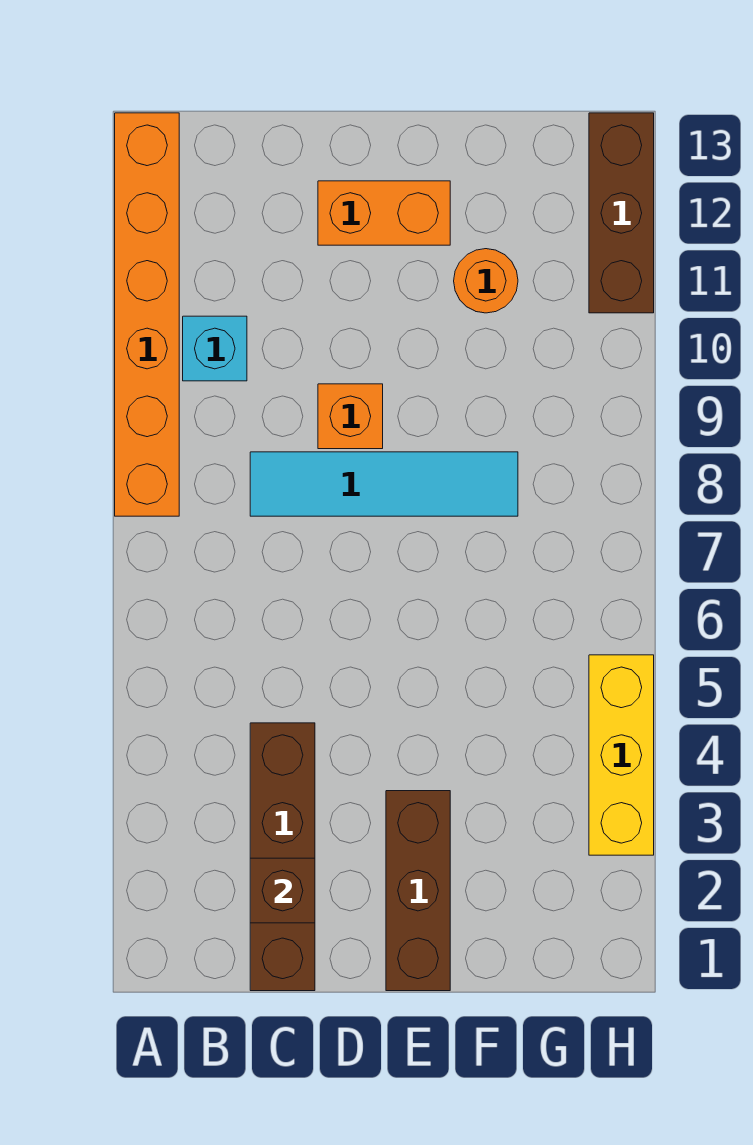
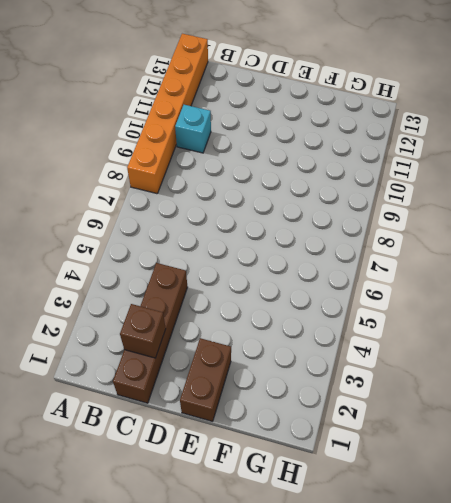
brown 1x2 brick [180,338,231,421] -> brown 1x3 brick [386,791,450,991]
none -> cyan 1x4 tile [250,452,518,516]
none -> orange 1x1 brick [318,384,383,449]

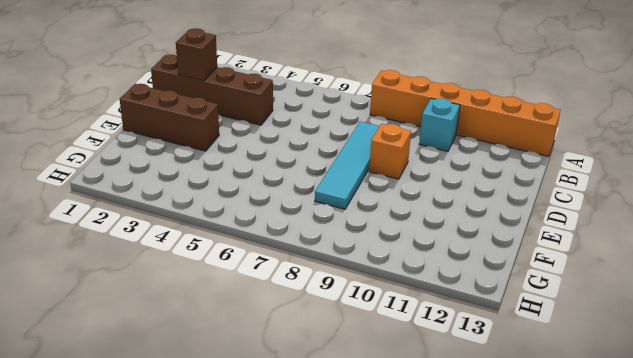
none -> orange 1x2 brick [318,181,450,245]
none -> orange 1x1 round brick [454,249,518,313]

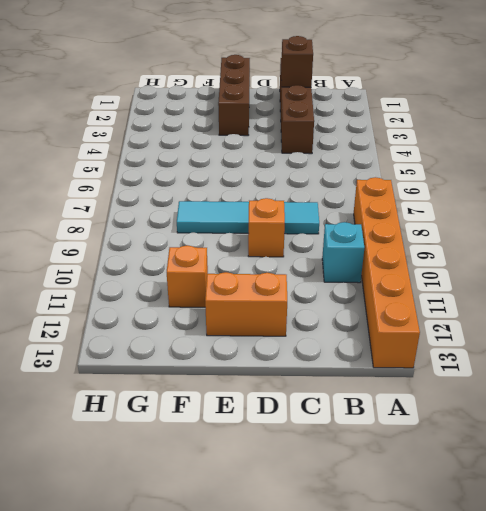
orange 1x1 brick [167,245,208,307] -> orange 1x1 round brick [454,249,518,313]
none -> yellow 1x3 brick [589,655,654,855]
none -> brown 1x3 brick [589,113,654,313]

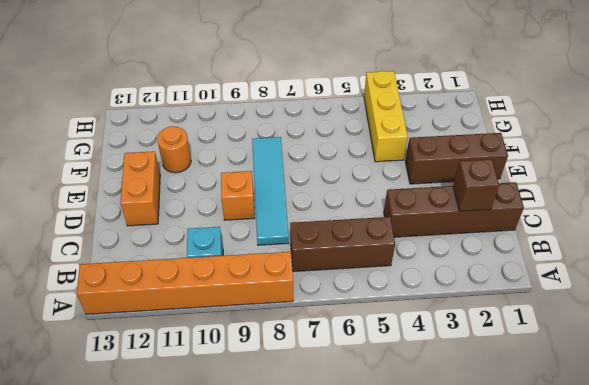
brown 1x3 brick [290,217,395,272] -> brown 1x3 brick moved to [589,113,654,313]
yellow 1x3 brick [364,71,408,162] -> yellow 1x3 brick turned to [589,655,654,855]

